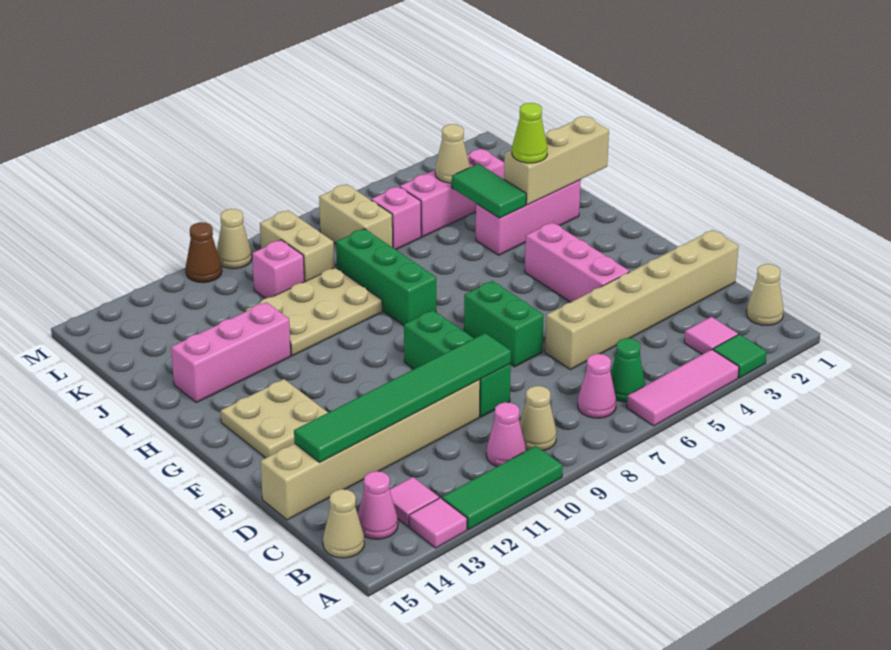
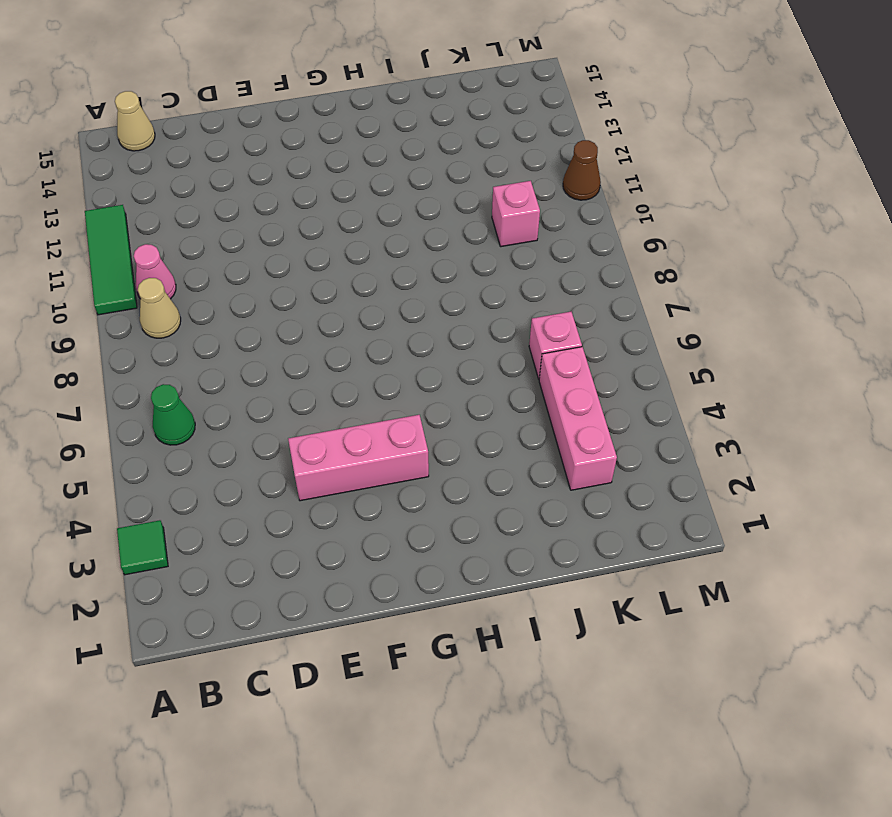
none -> pink 1x3 tile [627,349,739,426]
none -> pink 1x1 tile [409,498,467,548]
none -> tan 1x1 cone [747,264,784,325]
none -> pink 1x1 tile [684,317,738,354]

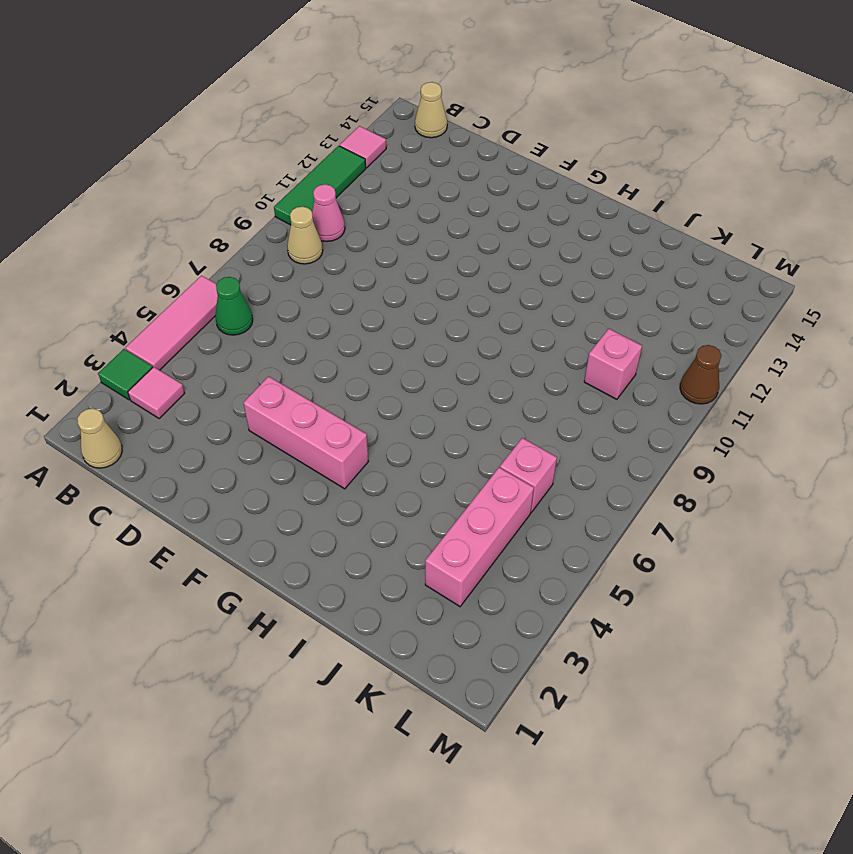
none -> pink 1x1 cone [578,354,616,418]
none -> pink 1x1 tile [390,477,439,526]
none -> pink 1x1 cone [358,471,398,539]
none -> tan 1x6 brick [545,230,739,370]

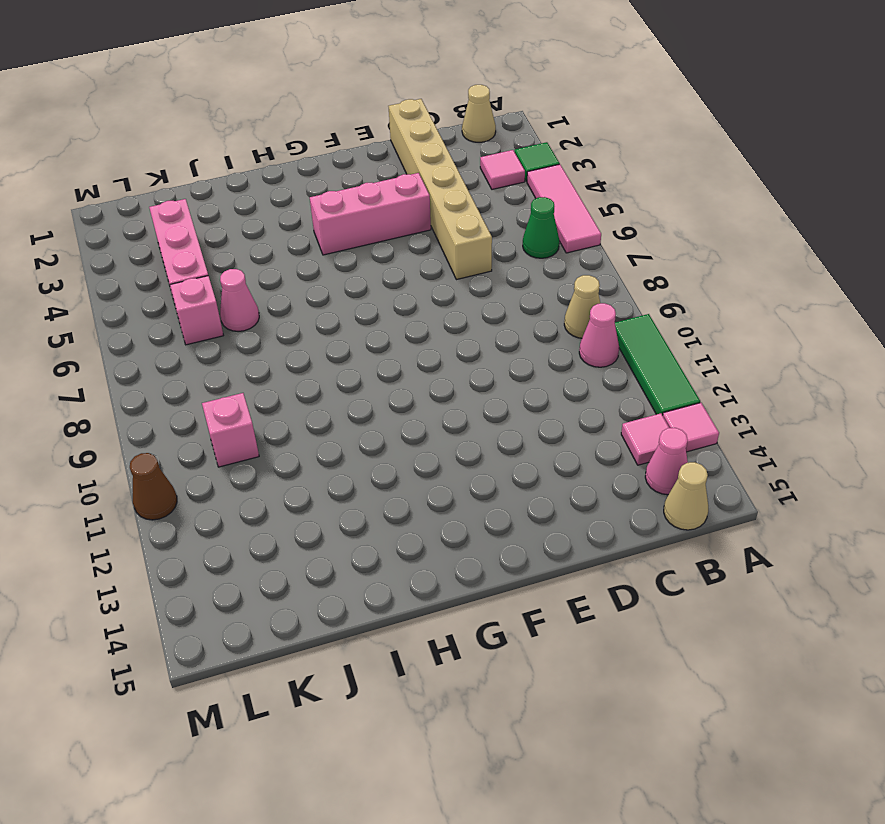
pink 1x1 cone [220,269,259,332] -> pink 1x1 cone moved to [578,354,616,418]
none -> green 1x3 brick [404,310,511,417]
none -> tan 1x6 brick [260,380,480,520]
none -> green 1x2 brick [464,281,544,367]
none -> tan 2x2 plate [221,379,328,458]

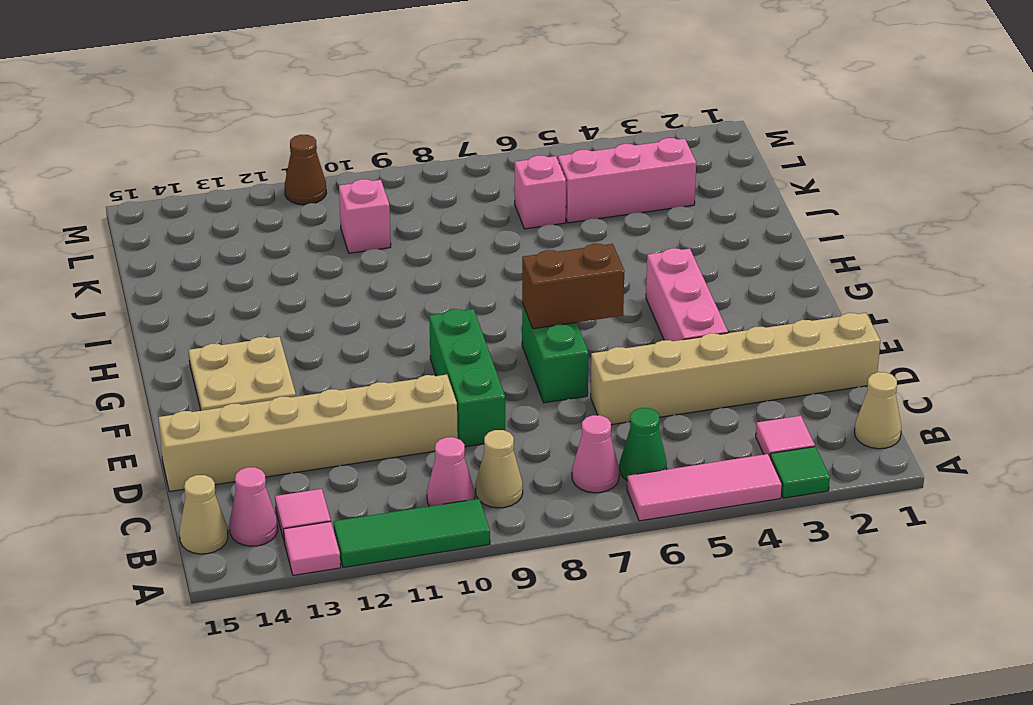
brown 1x2 brick [522,244,624,329] -> none
none -> green 1x3 brick [336,229,436,325]
none -> pink 1x3 brick [476,180,581,255]
none -> tan 2x3 plate [246,267,382,356]
none -> pink 1x3 brick [171,302,291,402]

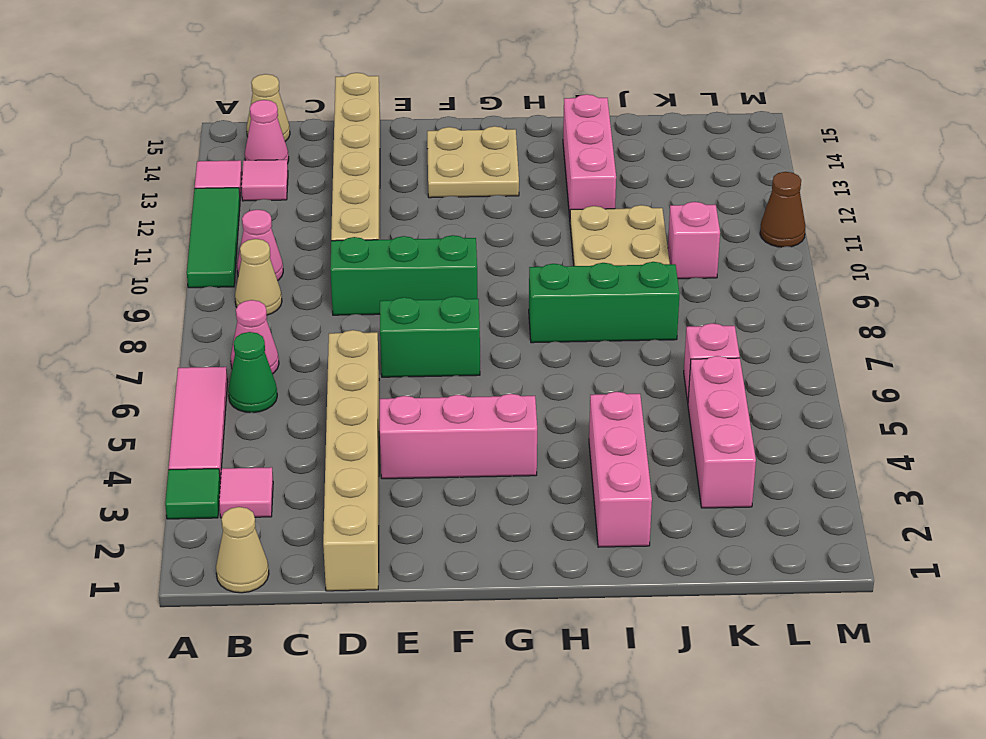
none -> tan 1x2 brick [319,184,393,247]
none -> tan 1x2 brick [260,210,334,282]
none -> tan 1x1 cone [217,209,252,269]
none -> green 1x6 tile [294,333,511,462]

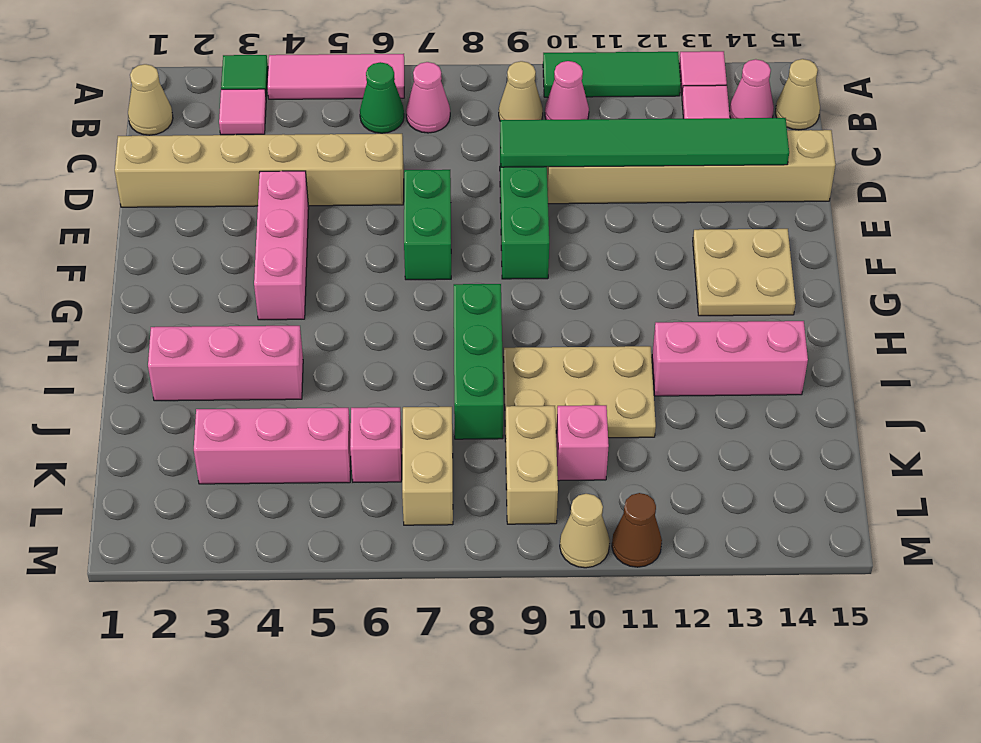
none -> tan 1x3 brick [504,116,609,205]
none -> green 1x2 tile [452,164,526,218]
none -> tan 1x1 cone [435,124,470,183]
none -> lime 1x1 cone [512,103,548,163]

